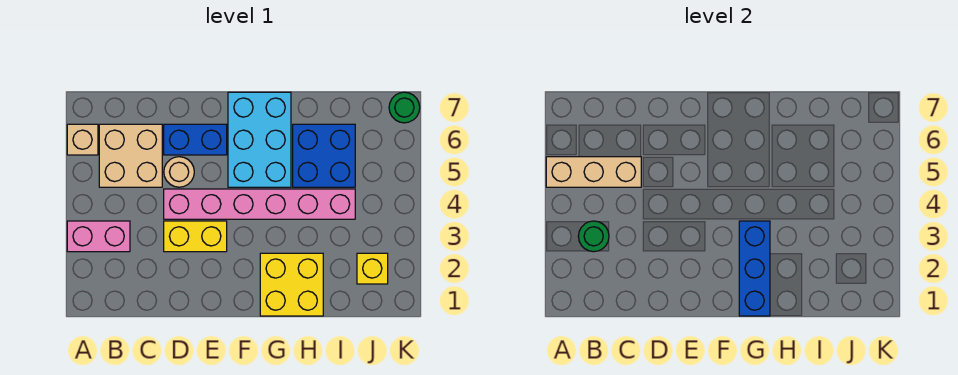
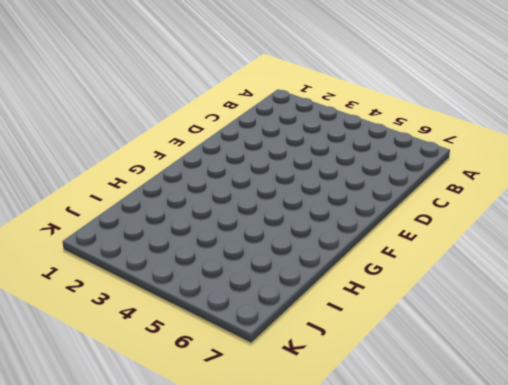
none -> pink 1x2 brick [67,221,130,252]
none -> tan 1x1 brick [67,124,98,155]
none -> tan 2x2 brick [99,124,162,187]

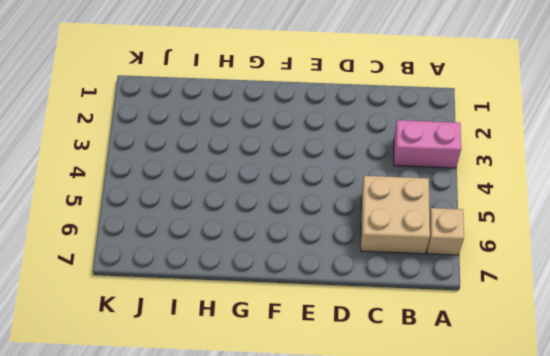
none -> yellow 1x2 brick [164,221,227,252]
none -> pink 1x6 brick [164,189,355,219]
none -> tan 1x1 round brick [164,157,194,187]

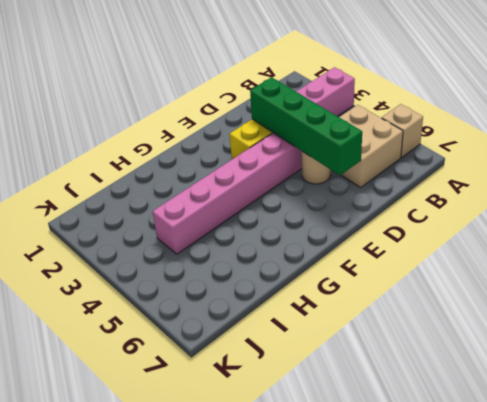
green 1x4 brick [250,77,362,175] -> none
none -> blue 1x2 brick [164,124,227,155]
none -> cyan 2x3 brick [228,92,291,187]
none -> yellow 2x2 brick [260,253,323,316]

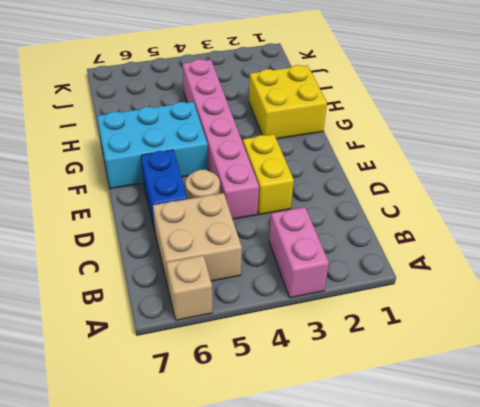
none -> blue 2x2 brick [293,124,355,187]
none -> yellow 1x1 brick [357,253,388,284]
none -> green 1x1 round brick [389,92,420,123]

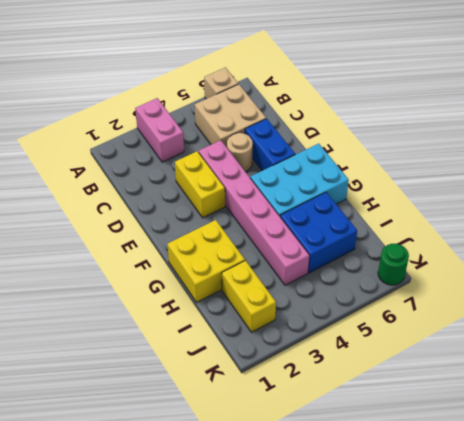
yellow 1x2 brick [222,261,276,332] -> yellow 1x1 brick [357,253,388,284]
none -> tan 1x3 brick [546,157,641,187]
none -> green 1x1 round brick [578,221,609,252]
none -> blue 1x3 brick [739,221,770,316]

